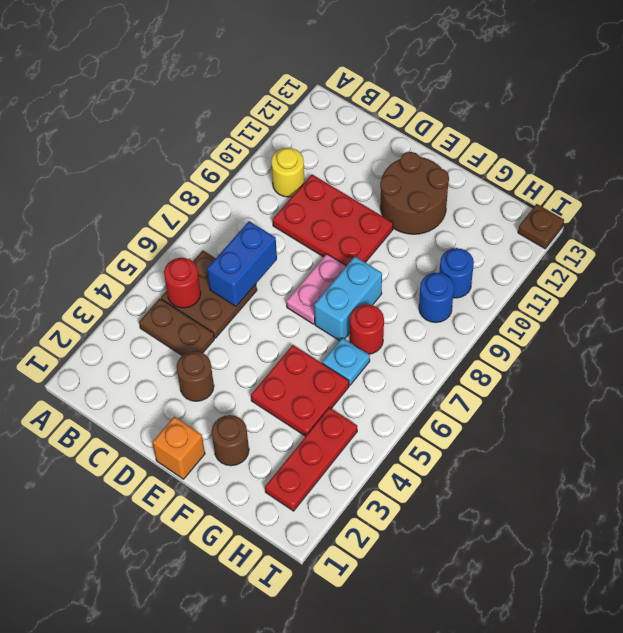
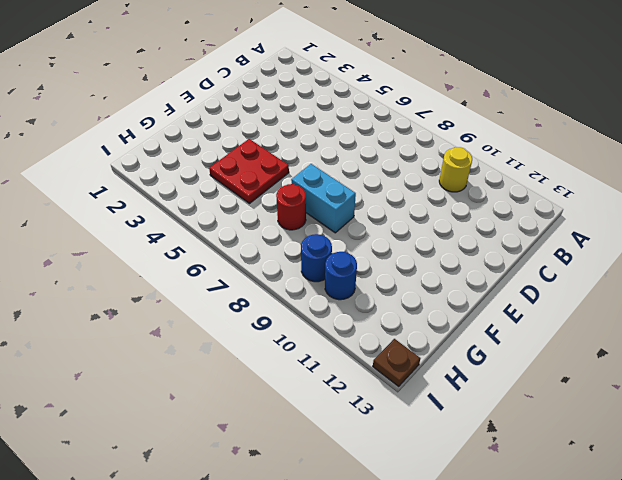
none -> brown 1x2 plate [139,299,214,355]
none -> brown 2x2 plate [161,251,257,338]
none -> red 2x3 plate [273,175,393,266]

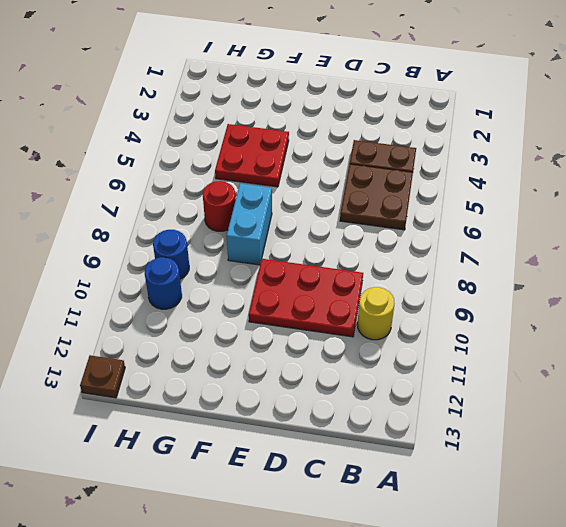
none -> brown 1x1 round brick [177,351,214,401]
none -> orange 1x1 brick [152,417,205,479]
none -> pink 1x2 plate [287,254,346,324]

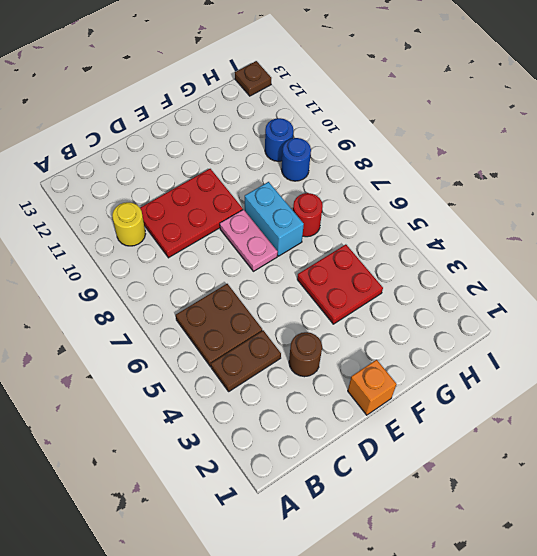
none -> brown 2x2 round brick [380,152,449,234]
none -> brown 1x1 round brick [212,415,249,466]
none -> cyan 1x1 plate [322,338,370,385]

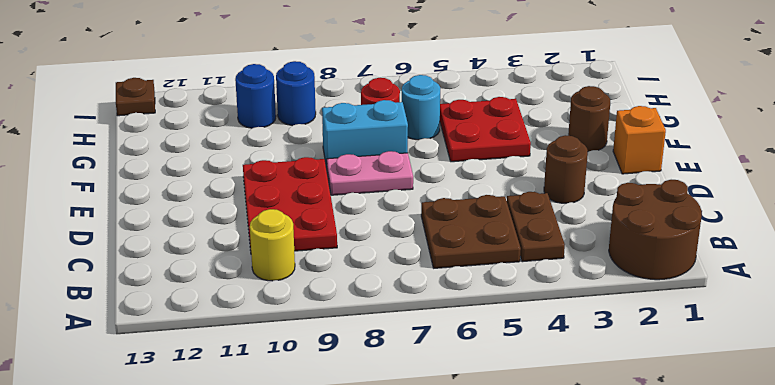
brown 2x2 round brick [609,180,702,280] -> brown 2x2 round brick moved to [380,152,449,234]
cyan 1x1 round brick [402,75,440,140] -> cyan 1x1 plate [322,338,370,385]
none -> red 1x3 plate [265,408,357,511]
none -> red 1x1 round brick [164,258,201,308]
none -> blue 1x2 brick [207,221,277,306]

